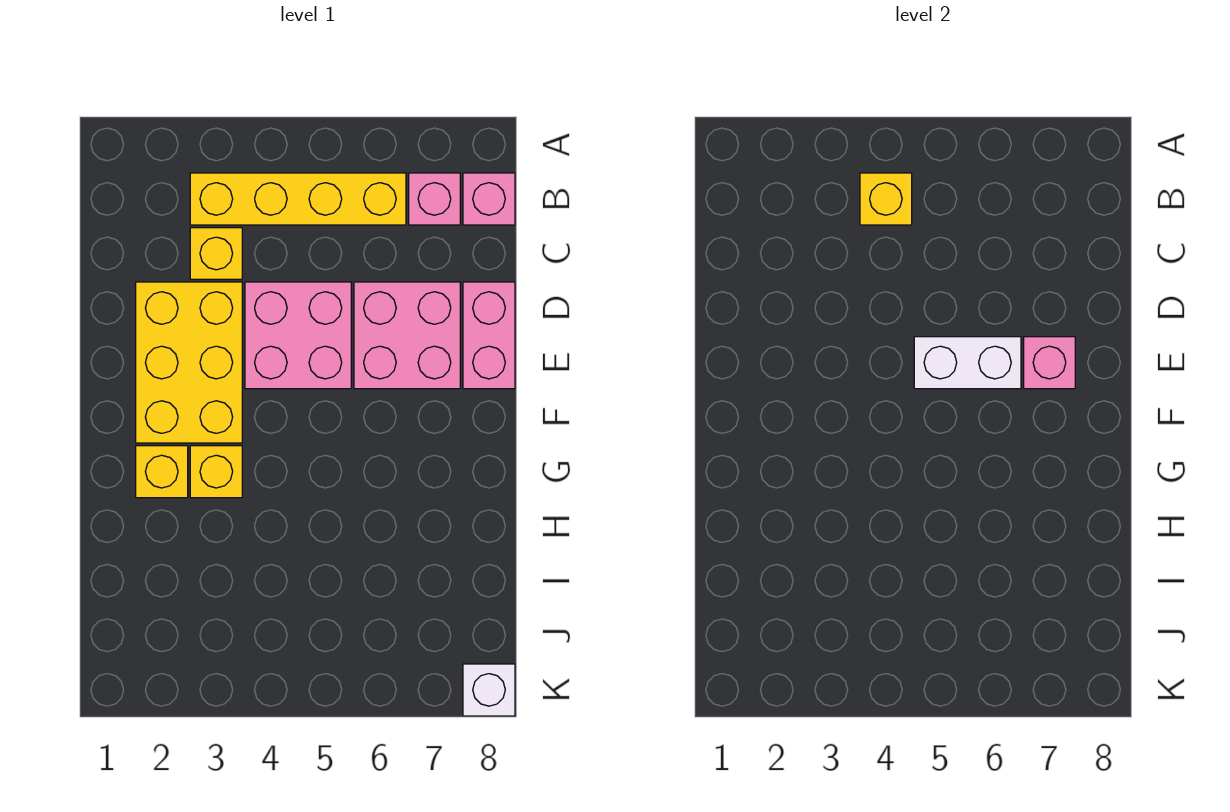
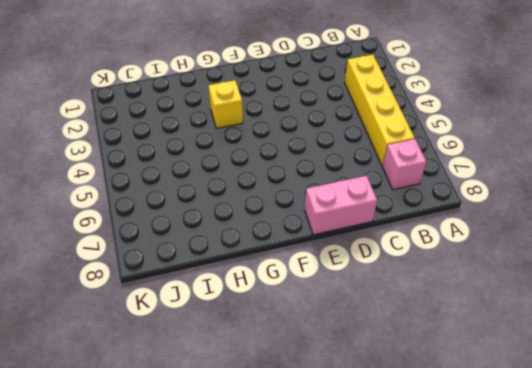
none -> pink 1x1 brick [463,173,515,225]
none -> yellow 1x1 brick [190,228,242,279]
none -> yellow 2x3 brick [136,282,242,443]

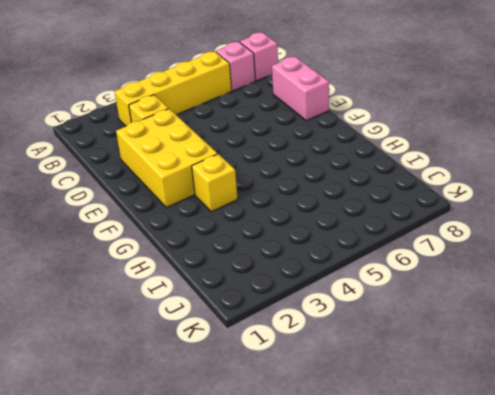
none -> pink 2x2 brick [245,282,351,389]
none -> pink 2x2 brick [354,282,460,389]
none -> yellow 1x1 brick [136,446,188,498]

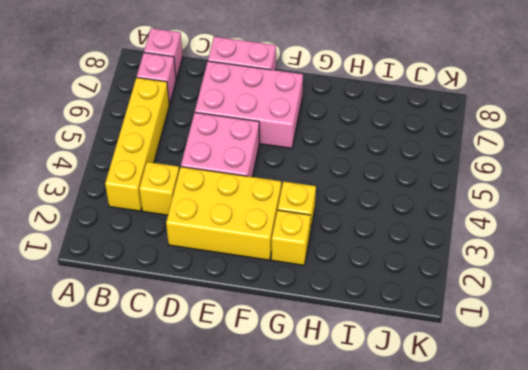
pink 2x3 brick [195,61,303,148] -> pink 2x2 brick [354,282,460,389]
none -> white 1x1 brick [463,664,515,716]
none -> yellow 1x1 brick [860,173,912,225]
none -> white 1x2 brick [914,337,1021,389]

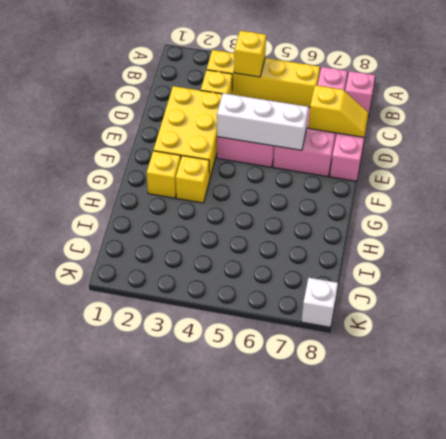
yellow 1x2 slope [308,85,368,137] -> none
white 1x3 brick [217,93,309,150] -> white 1x2 brick [914,337,1021,389]
none -> pink 1x1 brick [1024,337,1075,389]

